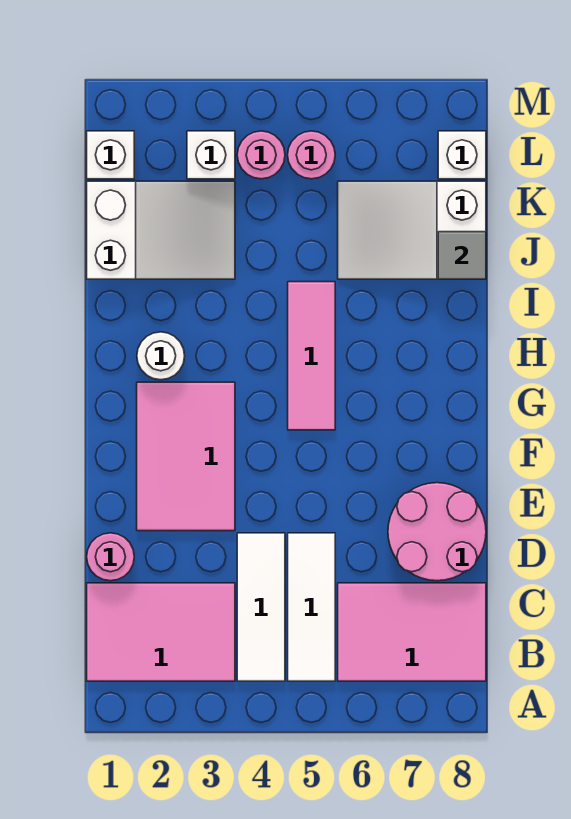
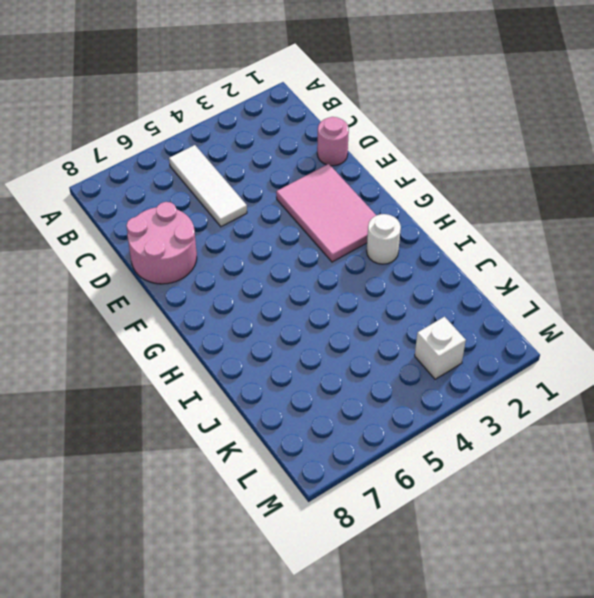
none -> pink 2x3 tile [87,583,235,681]
none -> white 1x3 tile [237,533,285,681]
none -> pink 2x3 tile [338,583,486,681]

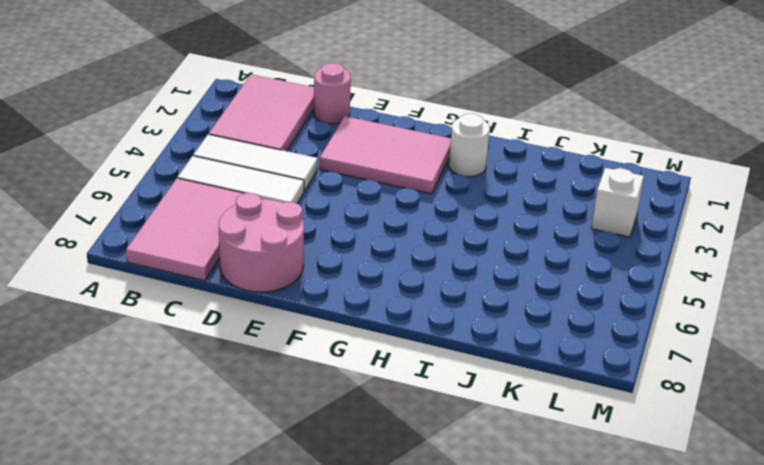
none -> pink 1x3 tile [288,282,335,430]
none -> white 2x3 slope [87,181,235,279]
none -> white 2x3 slope [338,181,486,279]

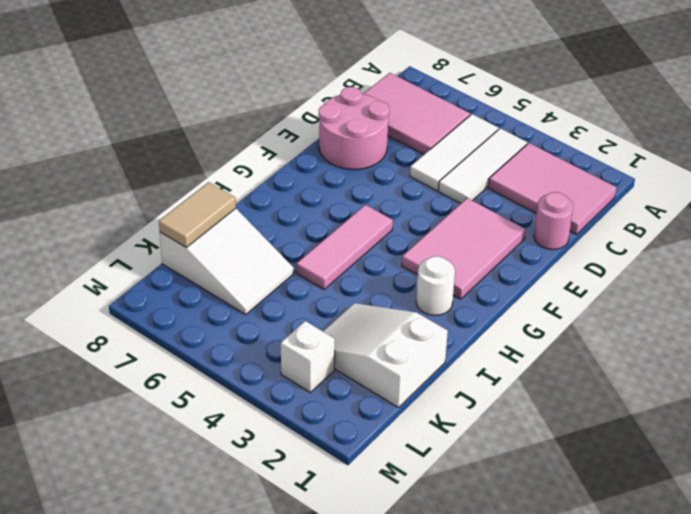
tan 1x2 tile [159,182,236,248] -> grey 1x1 tile [438,232,486,279]
none -> white 1x1 brick [87,131,134,179]
none -> pink 1x1 round brick [237,131,285,179]
none -> pink 1x1 round brick [288,131,335,179]

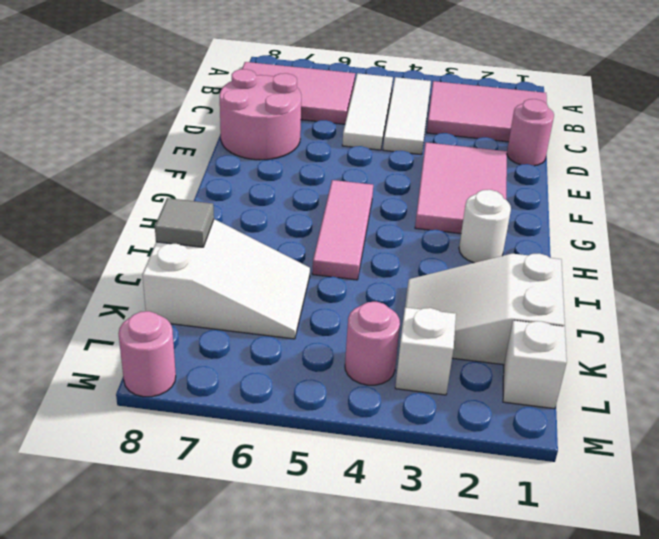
pink 1x1 round brick [118,311,176,397] -> pink 1x1 round brick moved to [288,131,335,179]
none -> white 1x1 brick [438,131,486,179]

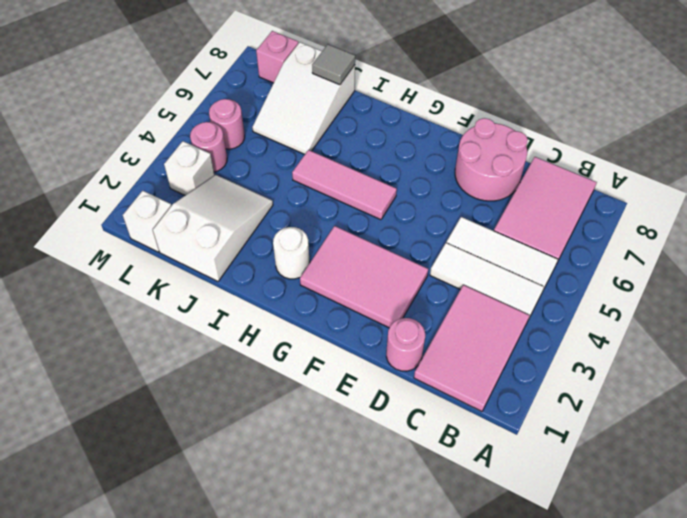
pink 1x1 brick [256,31,299,83] -> white 1x1 brick [438,131,486,179]

